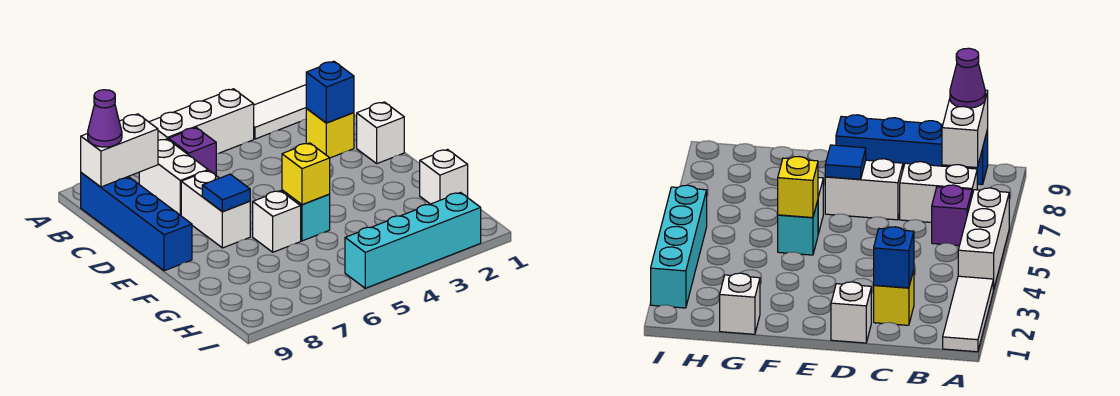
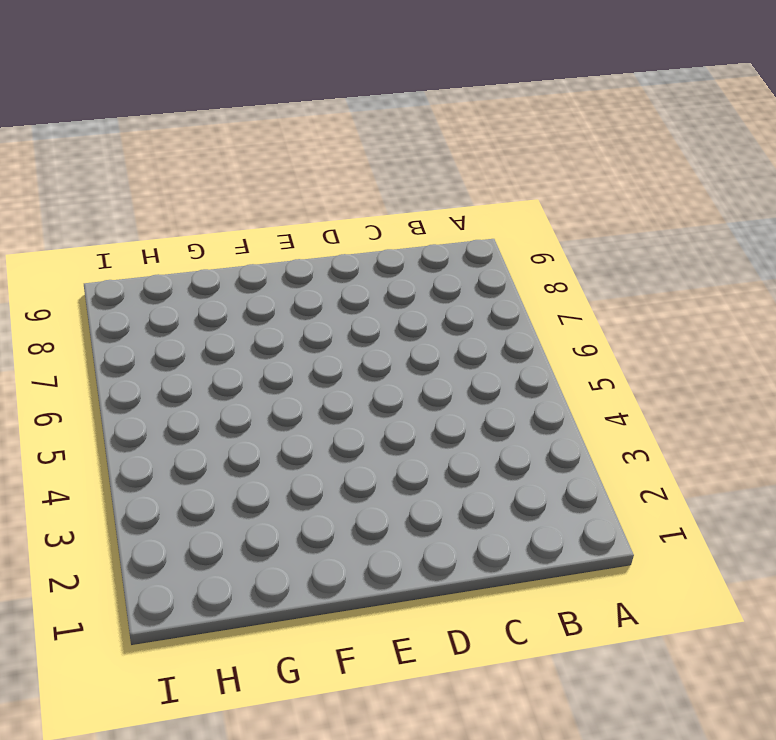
none -> white 1x3 tile [254,85,307,139]
none -> white 1x3 brick [149,89,254,154]
none -> purple 1x1 brick [168,128,216,175]

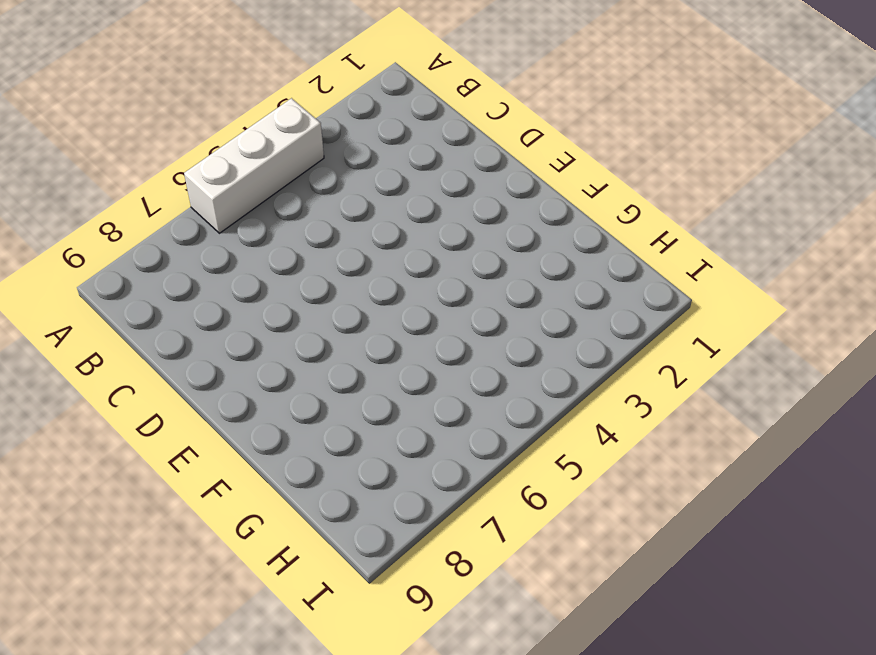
none -> white 1x3 tile [254,85,307,139]
none -> purple 1x1 brick [168,128,216,175]
none -> white 1x2 brick [139,139,208,216]

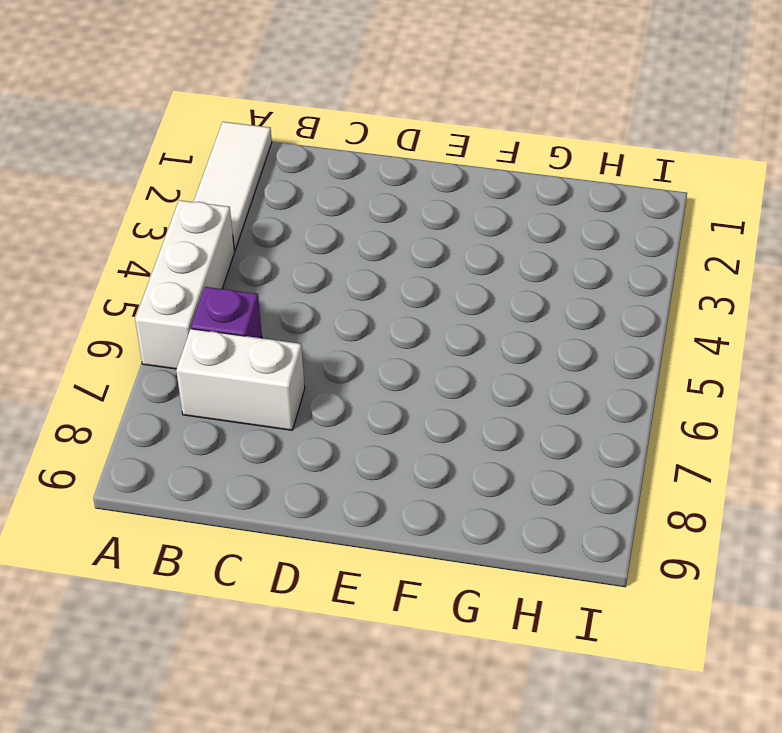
none -> blue 1x4 brick [81,173,192,271]
none -> yellow 1x1 brick [306,109,354,158]
none -> white 1x1 brick [357,102,404,163]

